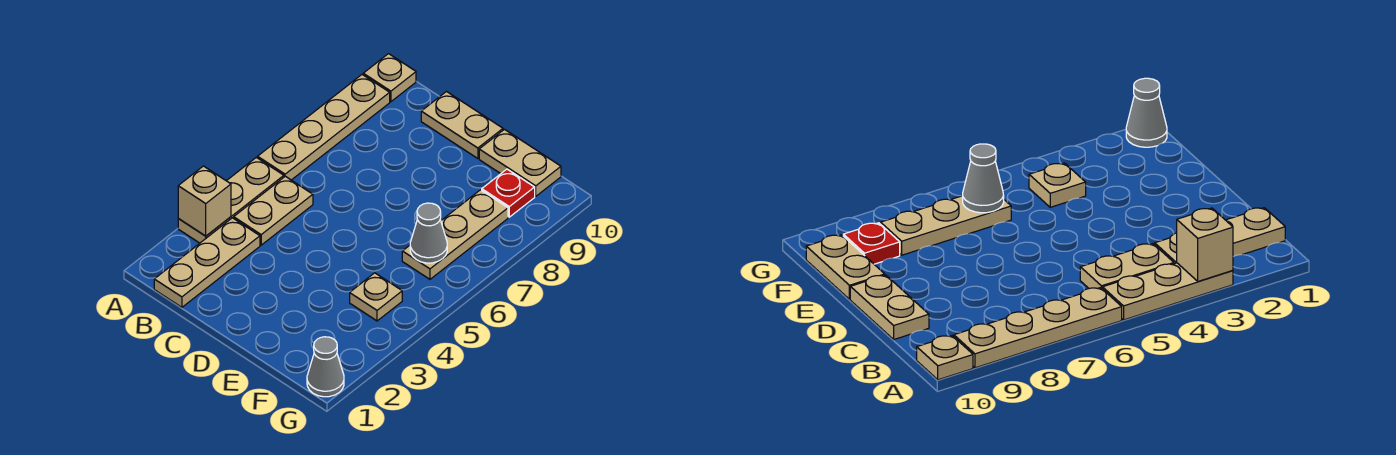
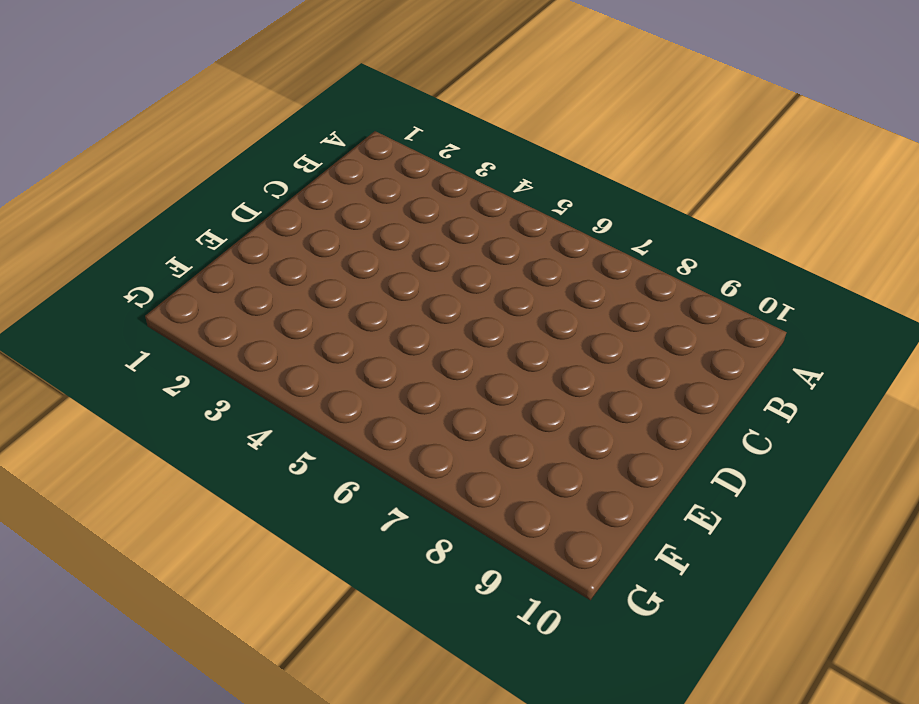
none -> tan 1x3 plate [178,157,284,243]
none -> tan 1x4 plate [258,75,390,180]
none -> tan 1x1 plate [363,54,416,102]

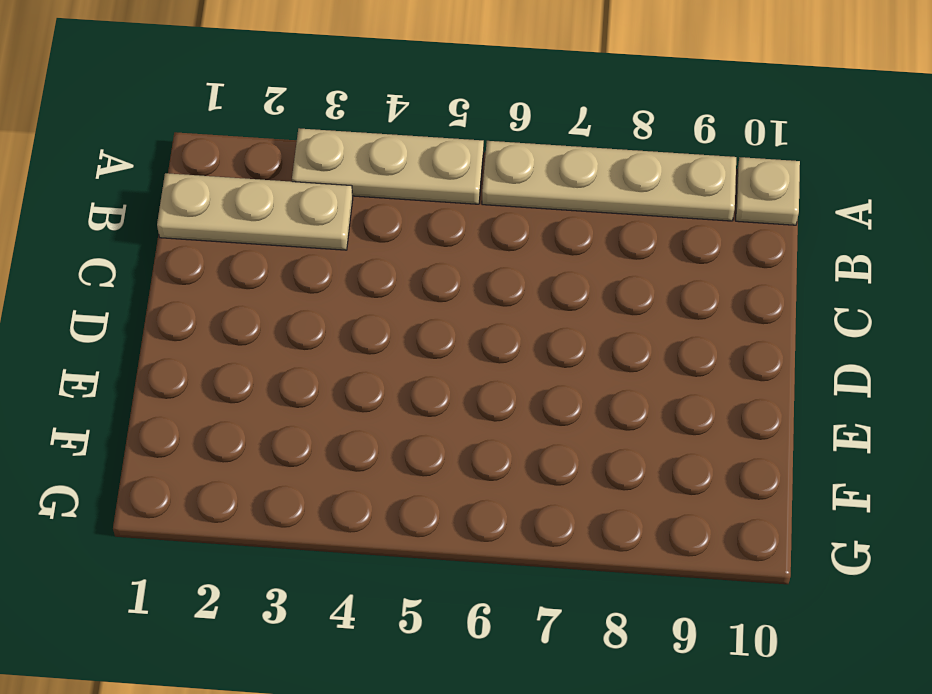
none -> tan 1x2 plate [234,176,313,245]
none -> tan 1x2 plate [421,92,503,159]
none -> tan 1x2 plate [479,129,561,196]

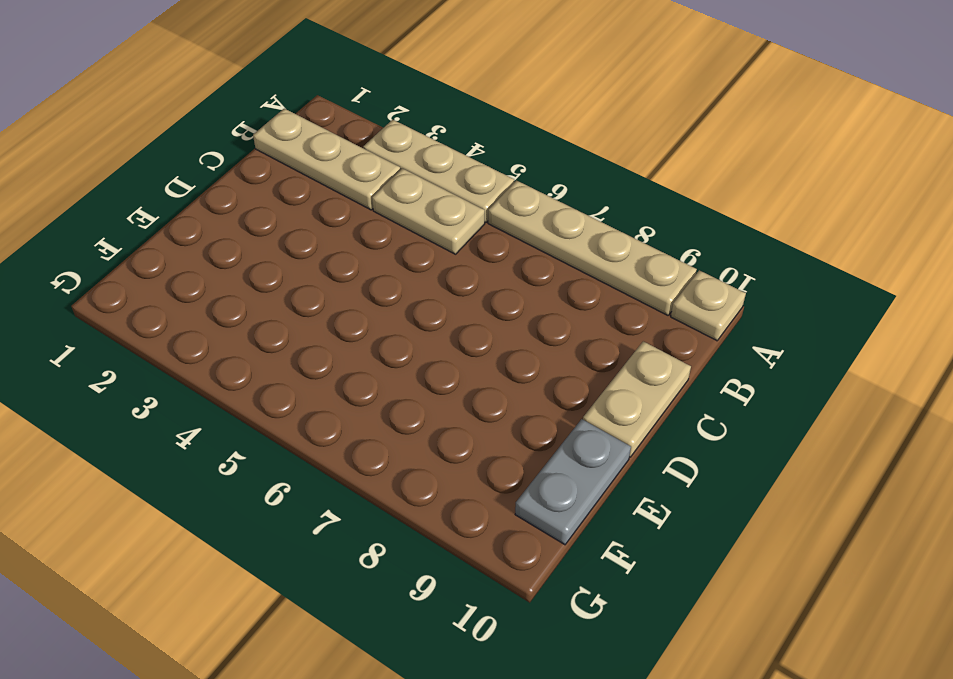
grey 1x2 plate [515,419,631,545] -> tan 1x2 plate [479,129,561,196]
none -> tan 1x1 plate [350,273,402,321]
none -> tan 1x3 plate [402,190,508,279]
none -> red 1x1 plate [482,169,535,217]

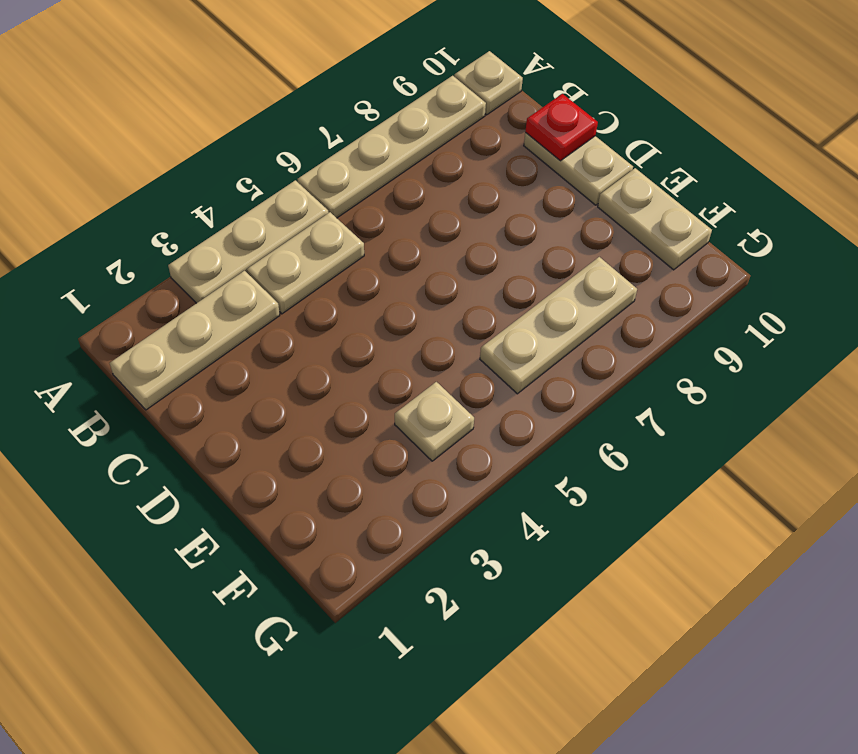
red 1x1 plate [525,94,598,161] -> red 1x1 plate moved to [482,169,535,217]
none -> grey 1x1 cone [307,337,344,397]
none -> tan 1x1 brick [178,166,231,236]
none -> grey 1x1 cone [410,203,447,263]

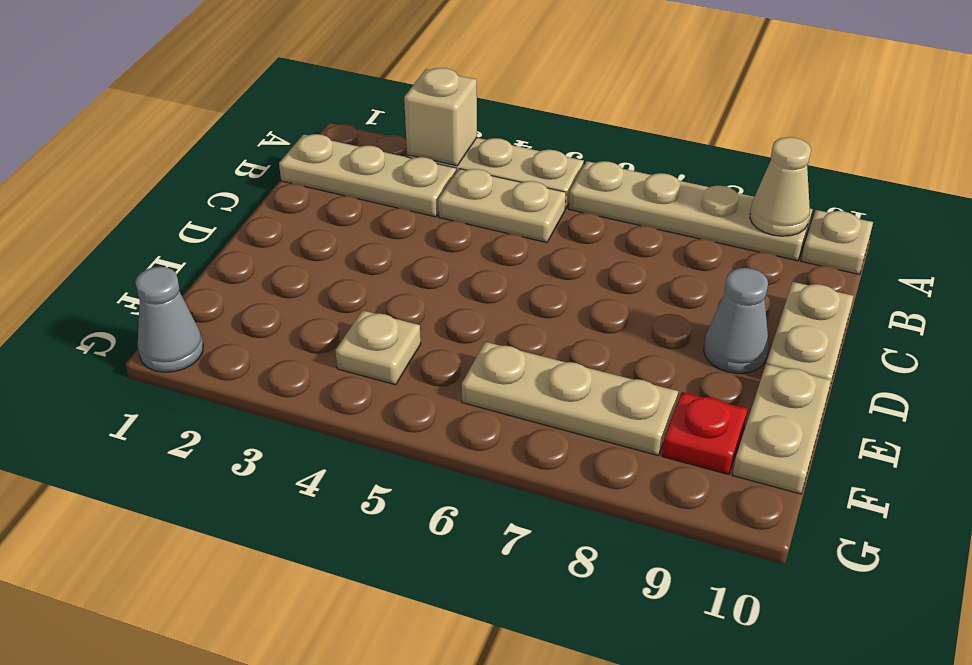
tan 1x1 cone [750,137,811,236] -> none
grey 1x1 cone [704,268,769,374] -> grey 1x1 cone moved to [410,203,447,263]

